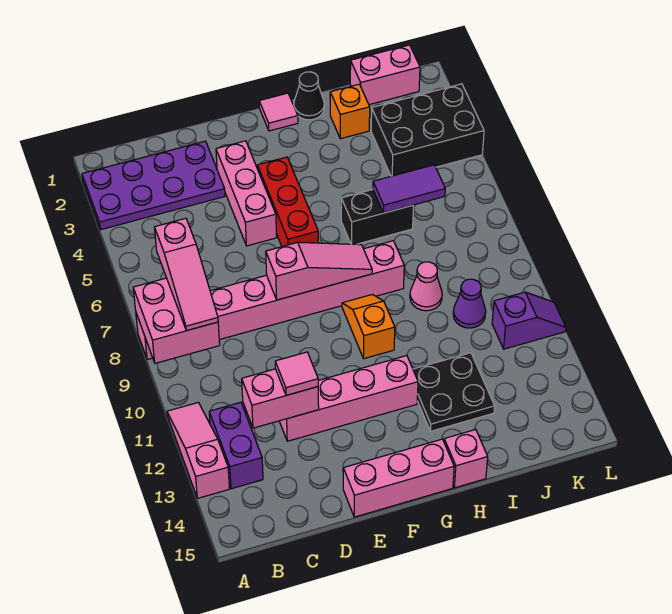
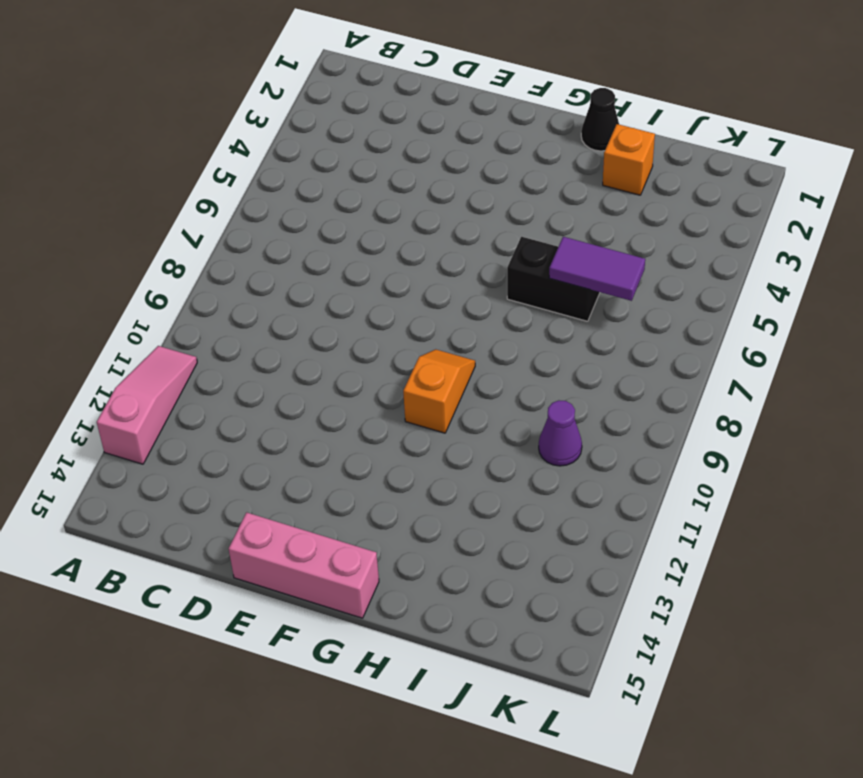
none -> purple 2x4 plate [82,141,225,230]
none -> pink 1x8 brick [136,241,404,360]
none -> purple 1x2 brick [209,402,263,489]

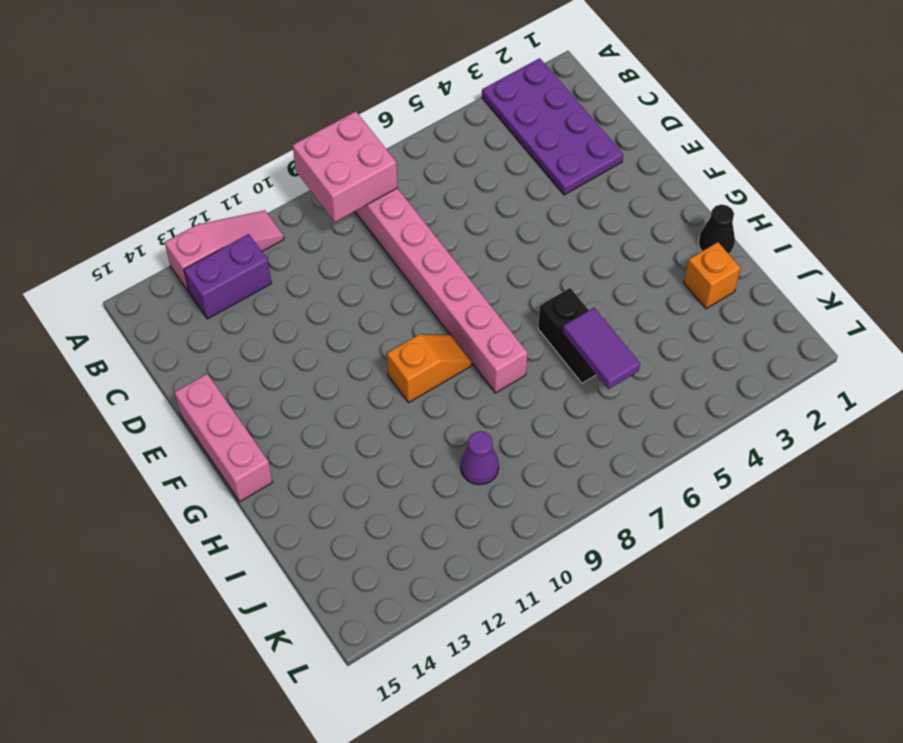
none -> pink 1x4 brick [280,356,418,441]
none -> pink 1x3 brick [216,141,277,246]
none -> red 1x3 brick [257,157,318,247]

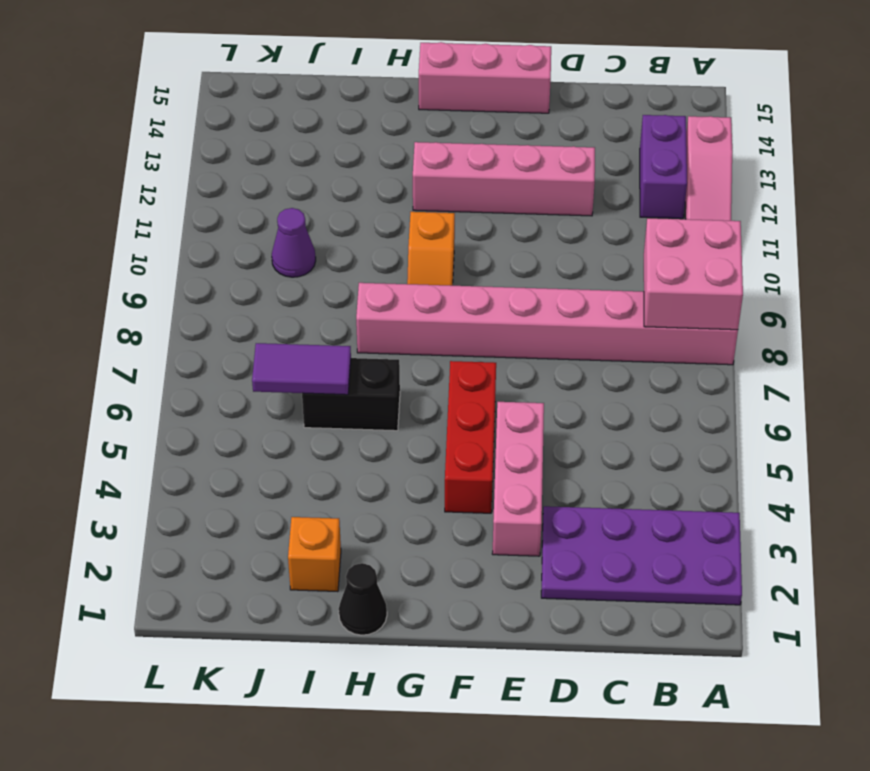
none -> pink 1x1 tile [259,93,298,131]
none -> black 2x2 plate [413,353,495,431]
none -> pink 1x1 brick [444,429,488,488]

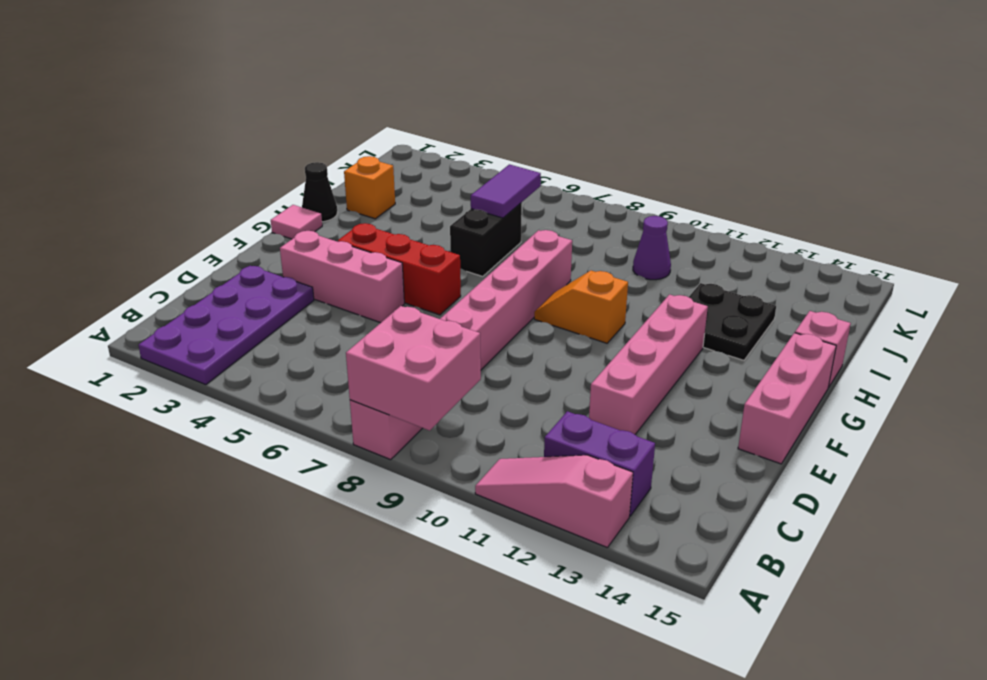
none -> pink 1x1 cone [410,262,442,311]
none -> pink 1x2 brick [350,45,420,105]
none -> black 2x3 brick [371,84,484,176]

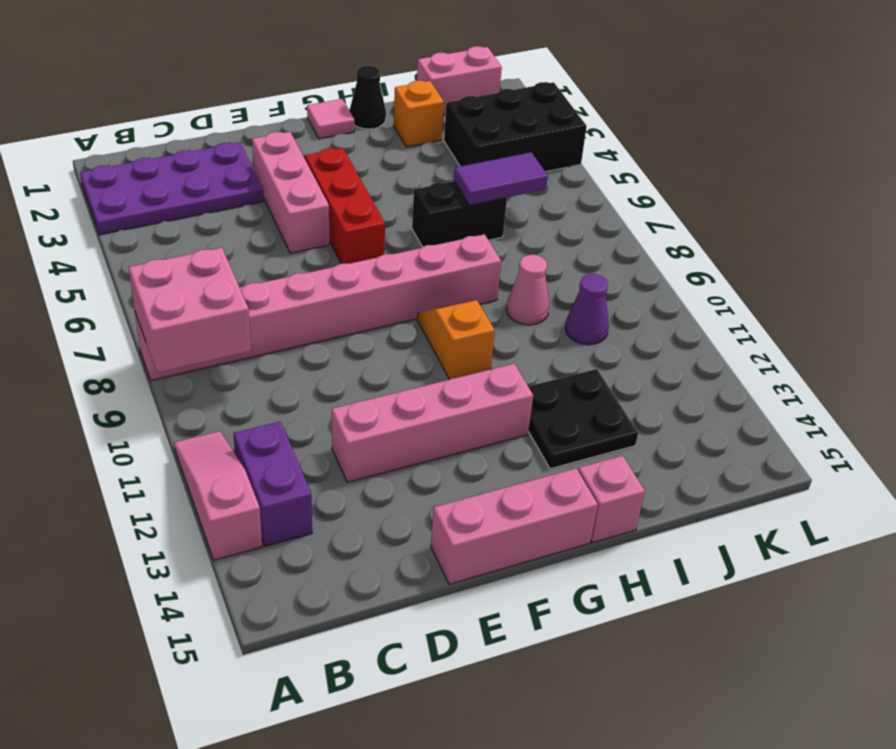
none -> purple 1x2 slope [492,292,566,349]
none -> pink 1x2 brick [242,369,319,428]
none -> pink 1x3 slope [266,242,372,300]

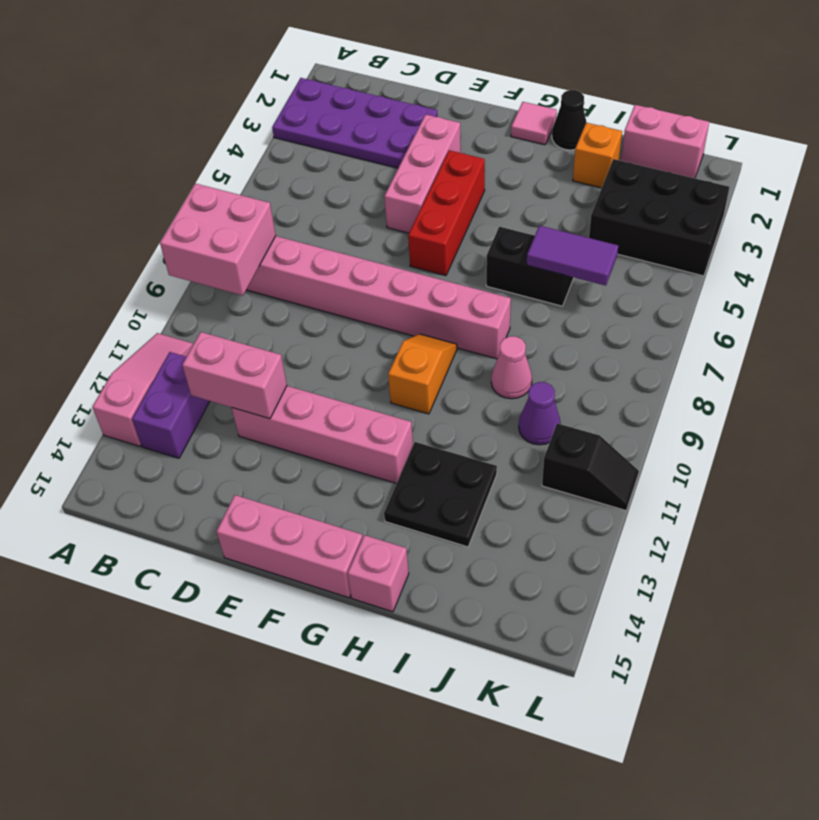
black 1x2 slope [542,423,639,511] -> purple 1x2 slope [492,292,566,349]
none -> pink 1x3 slope [266,242,372,300]
none -> pink 1x3 slope [154,218,218,331]
none -> pink 1x1 tile [275,352,318,395]

